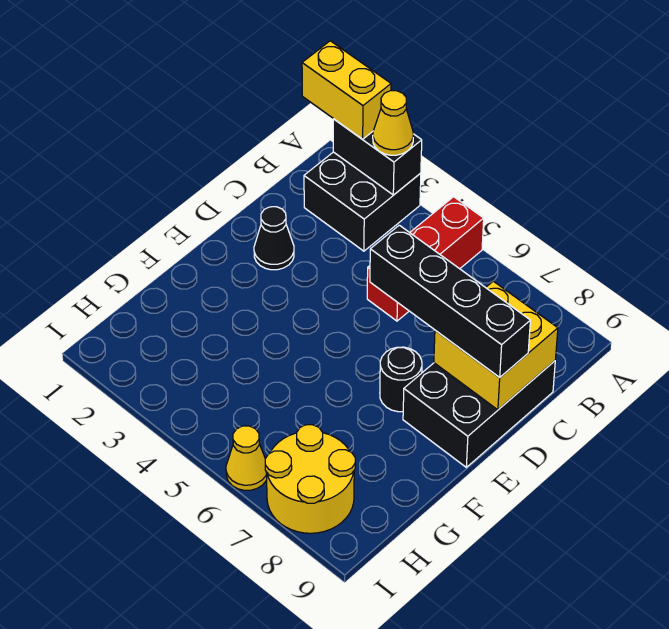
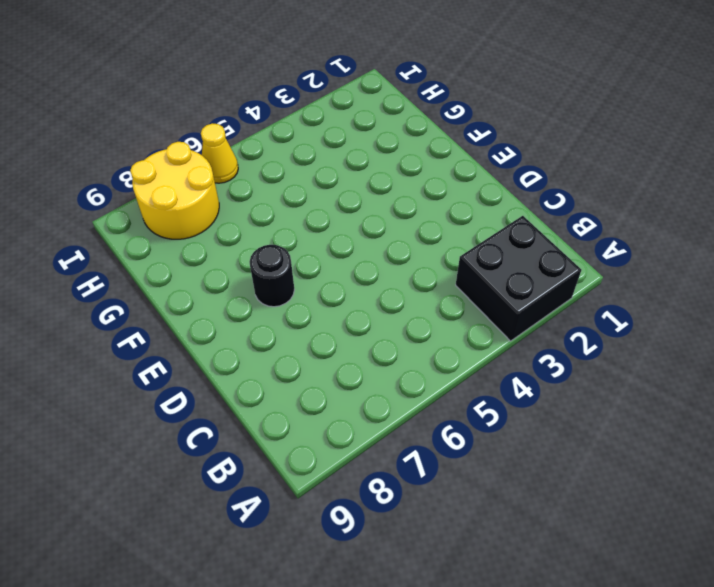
none -> red 1x3 brick [367,197,484,321]
none -> black 2x3 brick [403,361,555,467]
none -> black 1x1 cone [254,207,294,270]

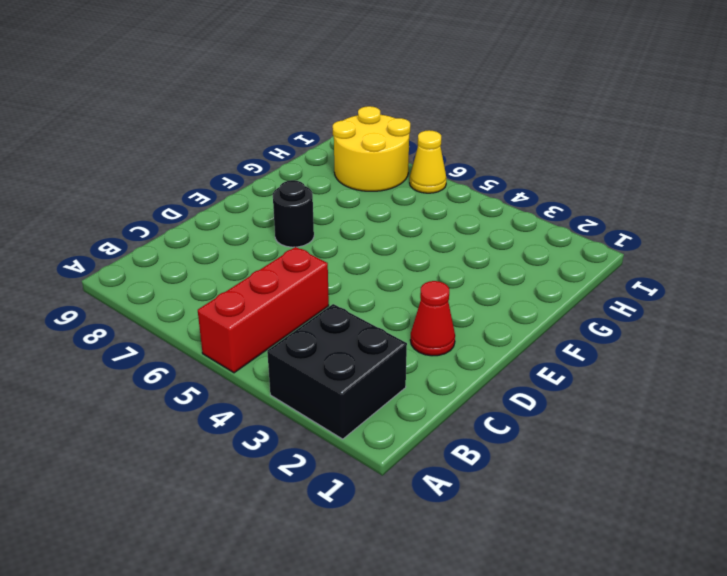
red 1x1 cone [410,281,455,356] -> black 1x1 cone [254,207,294,270]
none -> black 2x3 brick [403,361,555,467]
none -> black 1x2 brick [333,119,422,195]
none -> yellow 2x2 brick [434,281,558,410]

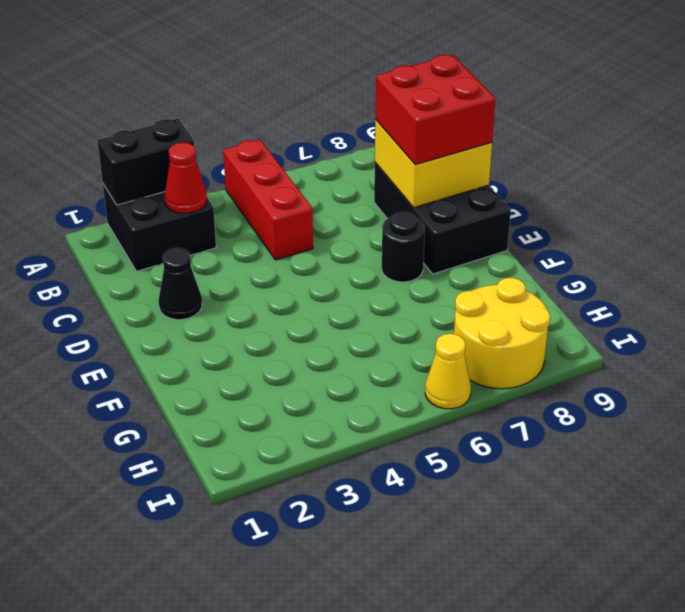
red 1x1 cone [164,142,207,213] -> none
red 2x2 brick [375,55,495,165] -> black 1x4 brick [370,225,530,377]
none -> yellow 1x2 brick [302,41,391,139]
none -> yellow 1x1 cone [373,91,413,155]

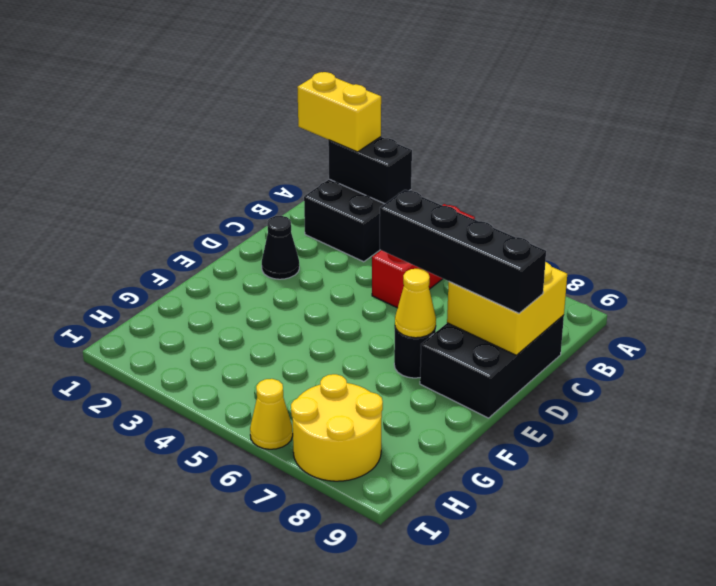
yellow 1x1 cone [395,269,436,338] -> yellow 1x1 cone moved to [373,91,413,155]

